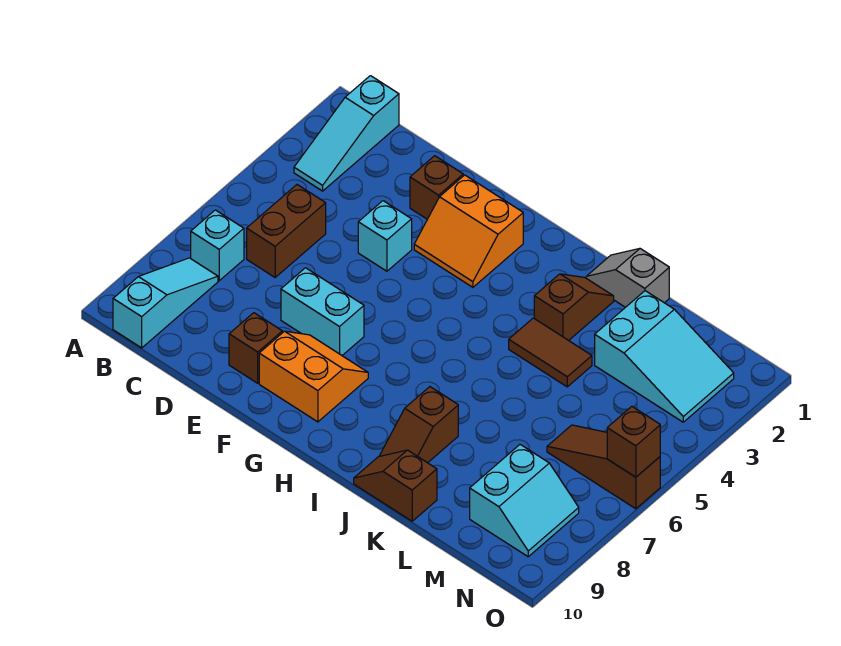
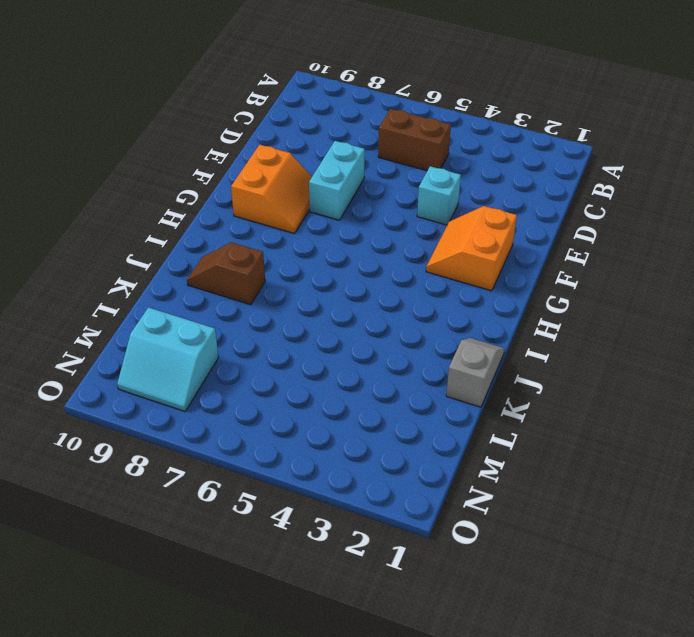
none -> cyan 1x3 slope [294,76,399,191]
none -> cyan 1x1 brick [191,210,244,281]
none -> cyan 1x3 slope [113,258,218,348]

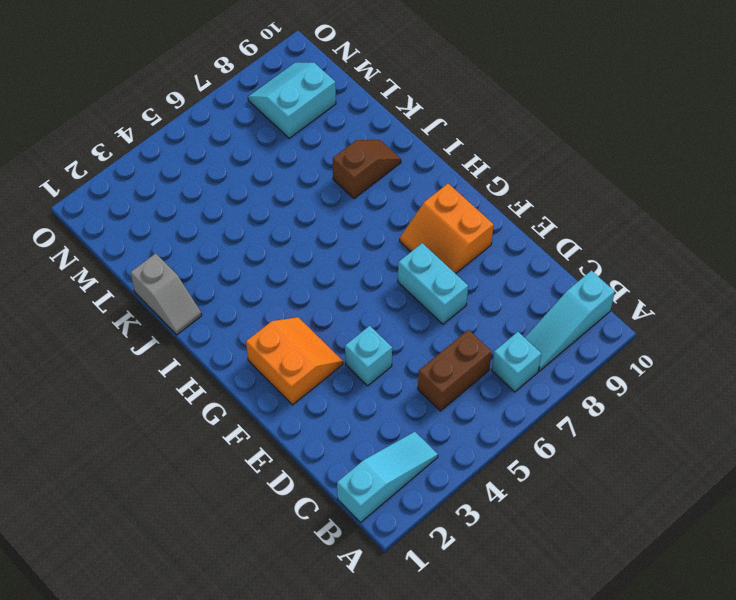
none -> brown 1x1 brick [410,156,463,219]
none -> brown 1x1 brick [229,313,282,383]
none -> brown 1x2 slope [534,274,614,341]

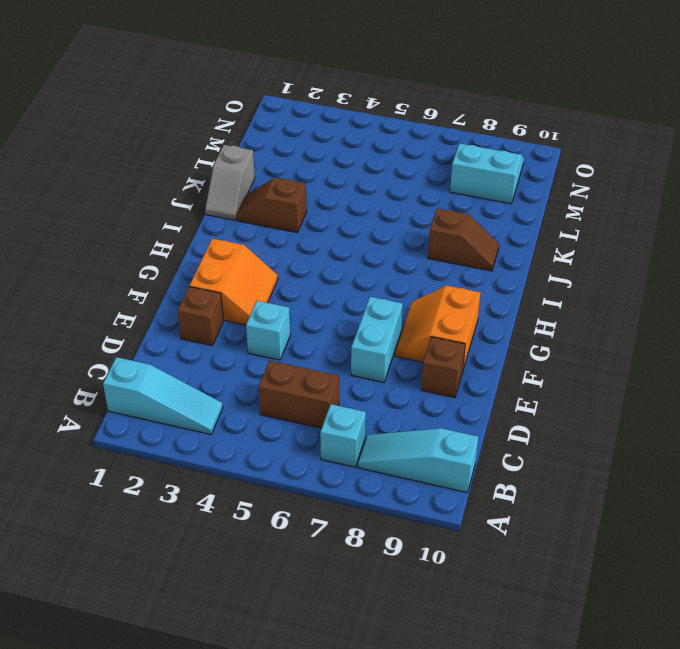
none -> brown 1x2 tile [509,318,592,387]
none -> brown 1x2 slope [354,450,437,521]
none -> cyan 2x3 slope [595,291,734,422]

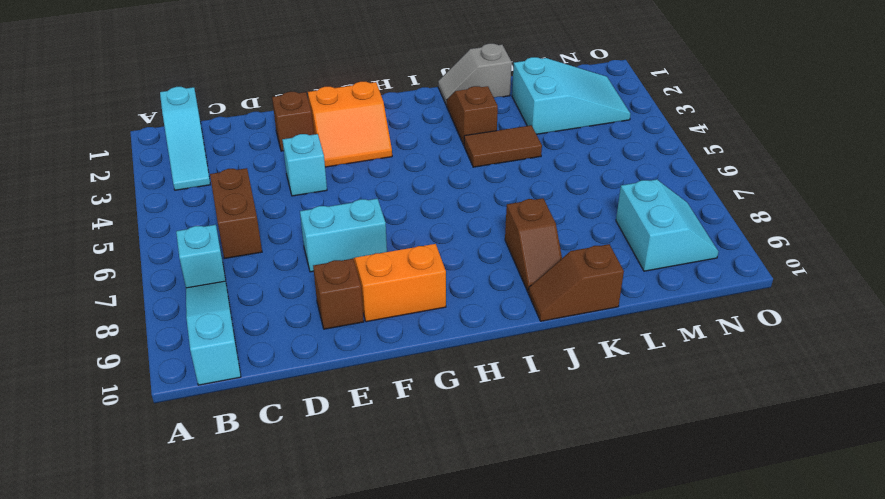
none -> brown 1x3 slope [547,425,660,509]
none -> brown 1x1 brick [607,407,660,477]

